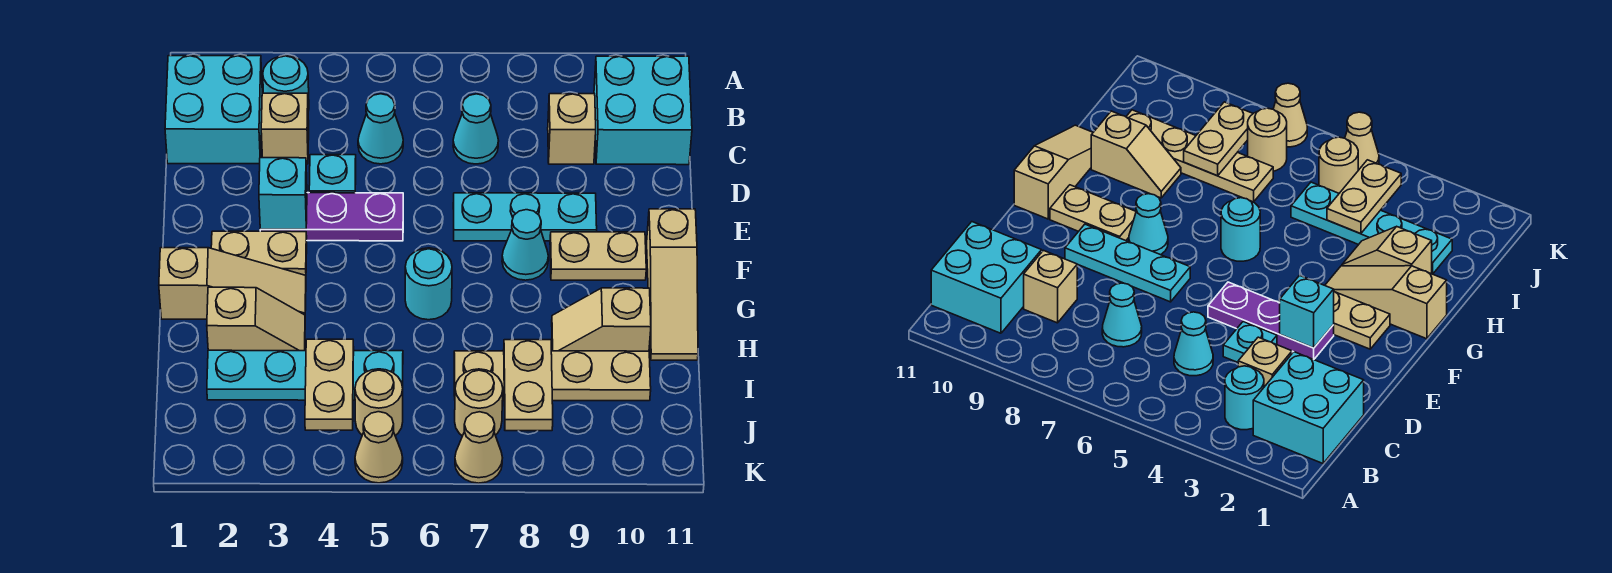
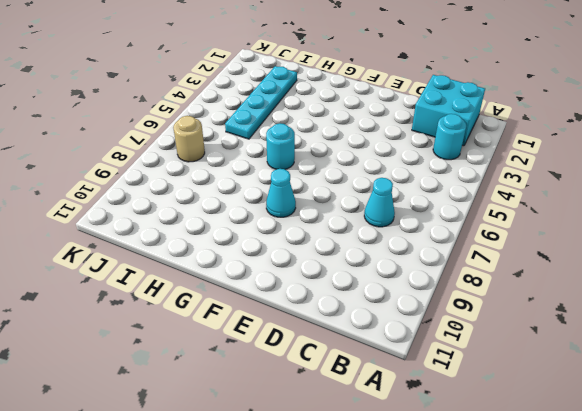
none -> cyan 2x2 brick [594,56,692,165]
none -> tan 1x1 brick [261,93,309,164]
none -> cyan 1x1 cone [358,94,403,164]

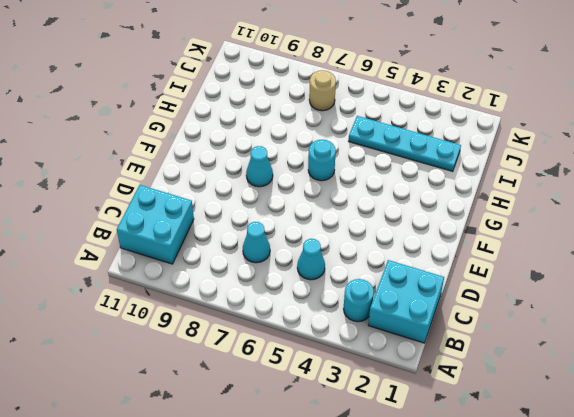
none -> tan 1x1 brick [261,93,309,164]
none -> tan 1x1 brick [548,94,596,164]
none -> cyan 1x1 plate [309,155,356,193]

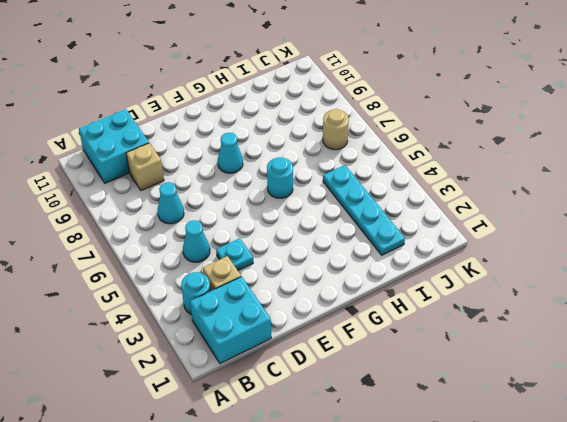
none -> purple 1x3 plate [260,193,403,241]
none -> cyan 1x3 plate [453,193,597,241]
none -> tan 1x2 plate [211,231,307,275]

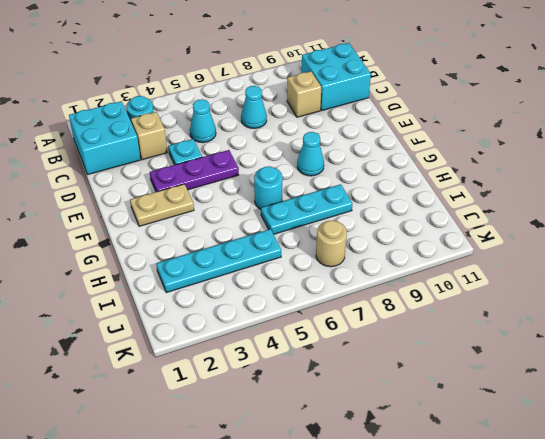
cyan 1x3 plate [261,184,352,234] -> cyan 1x3 plate moved to [453,193,597,241]
none -> tan 1x2 plate [550,232,646,280]
none -> tan 1x3 slope [647,209,698,360]
none -> tan 1x3 slope [159,248,306,319]

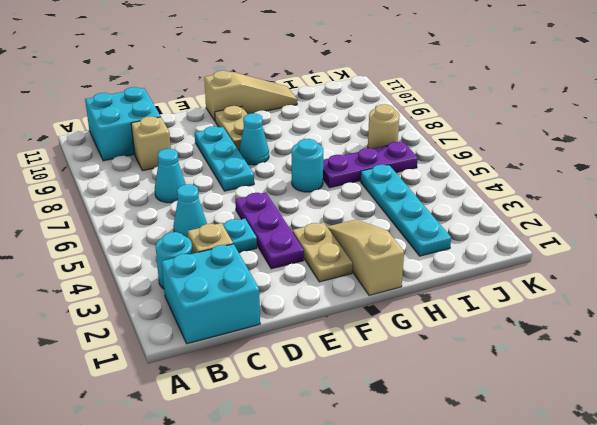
purple 1x3 plate [323,142,418,188] -> none
none -> tan 1x2 slope [207,287,305,351]
none -> tan 1x2 slope [552,288,651,351]
none -> tan 1x4 plate [454,351,651,401]

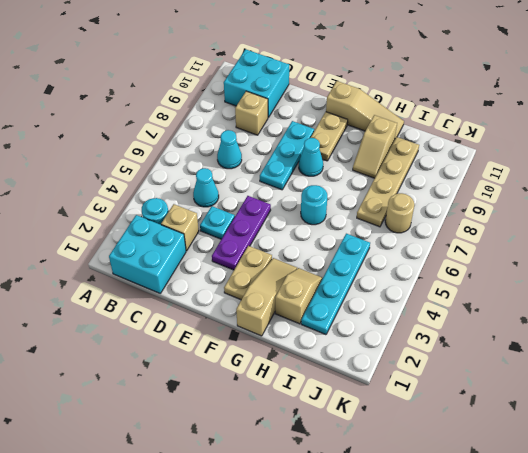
none -> tan 1x1 round brick [355,369,403,436]
none -> tan 1x1 cone [355,412,403,483]
none -> tan 1x1 cone [455,412,502,483]

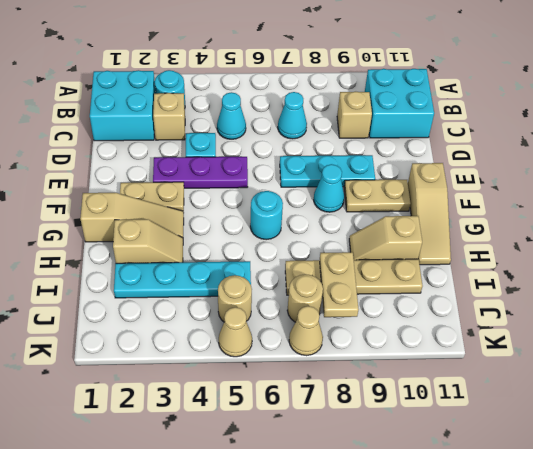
none -> cyan 1x1 brick [259,157,307,229]
none -> tan 1x2 plate [305,339,354,430]

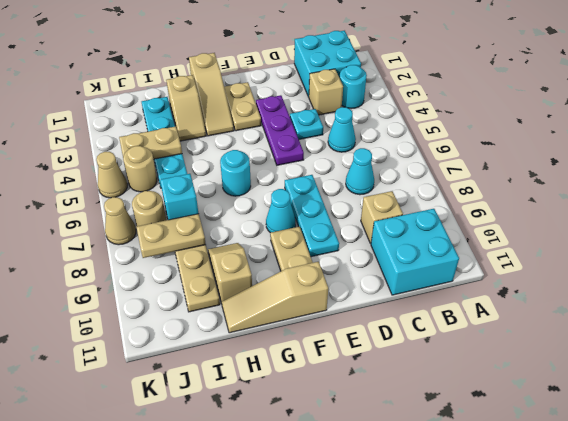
cyan 1x1 brick [160,174,199,220] -> cyan 1x1 brick moved to [259,157,307,229]

